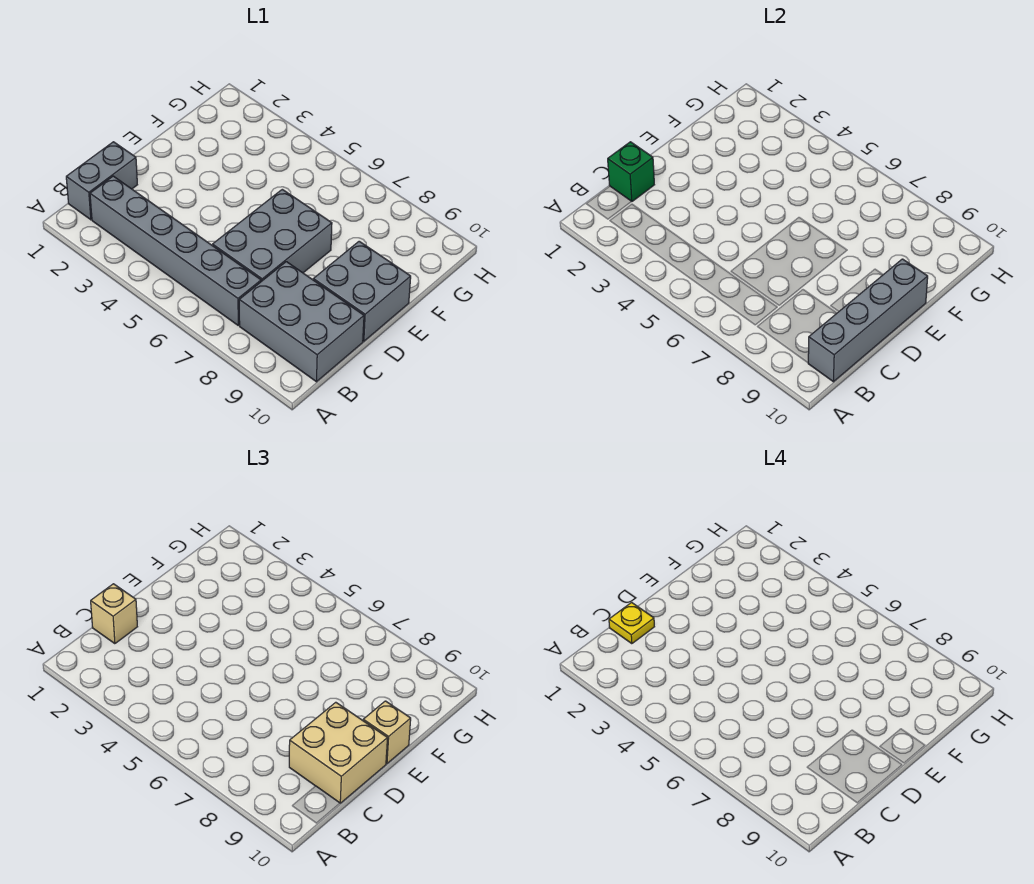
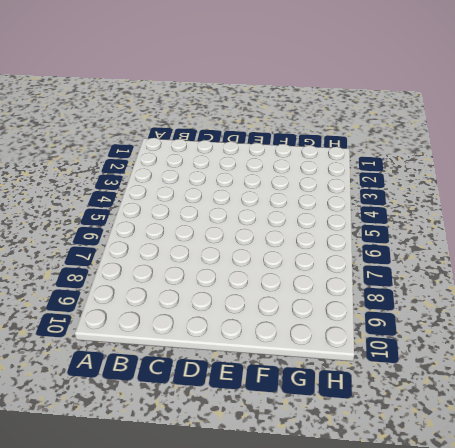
none -> grey 1x2 brick [66,142,137,220]
none -> grey 1x6 brick [90,176,261,325]

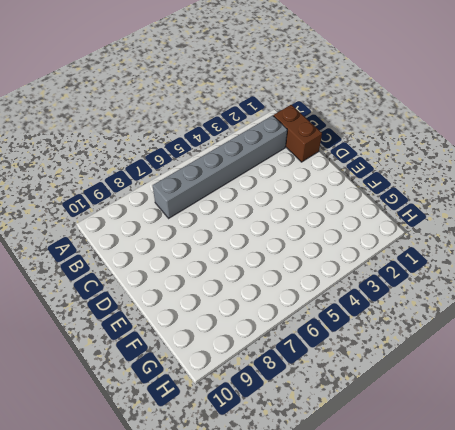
brown 1x2 brick [273,105,322,162] -> grey 1x2 brick [66,142,137,220]
none -> grey 2x3 brick [239,262,364,382]
none -> grey 2x3 brick [213,189,332,281]

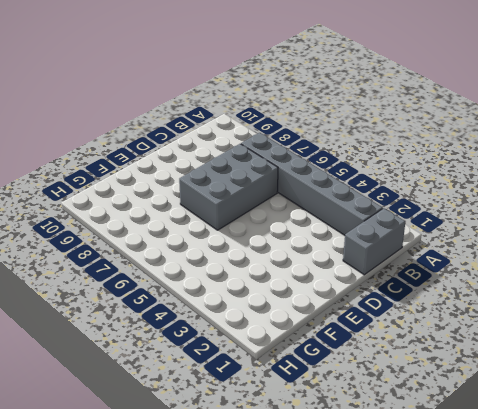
none -> grey 2x3 brick [239,262,364,382]
none -> grey 2x2 brick [313,241,411,341]

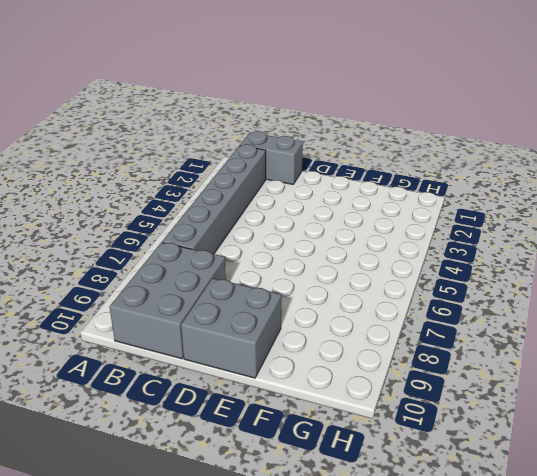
none -> grey 2x3 brick [213,189,332,281]
none -> grey 1x4 brick [808,259,928,382]

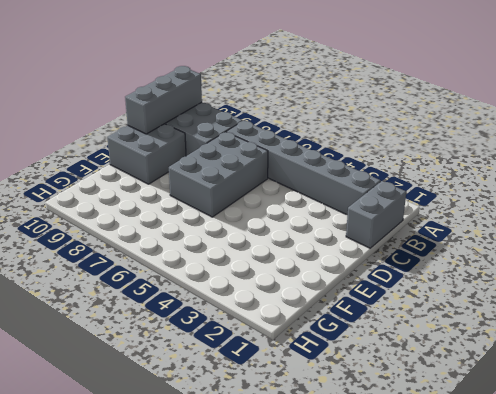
grey 1x3 brick [125,66,202,134] -> grey 1x4 brick [808,259,928,382]
none -> green 1x1 brick [608,142,654,202]
none -> tan 1x1 brick [91,584,137,644]

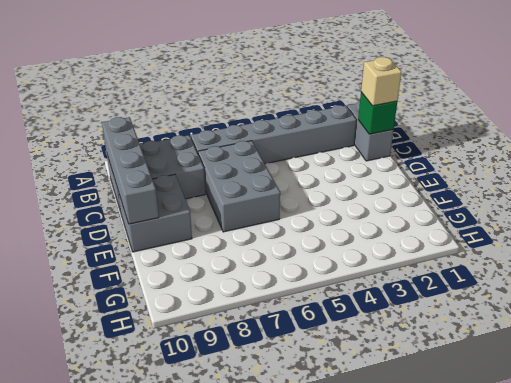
none -> tan 2x2 brick [289,702,387,803]
none -> tan 1x1 brick [363,701,411,764]

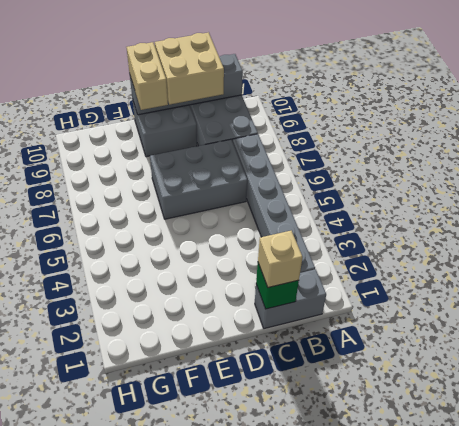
tan 1x2 brick [127,42,168,110] -> tan 1x1 brick [363,701,411,764]
none -> yellow 1x1 plate [609,602,654,644]

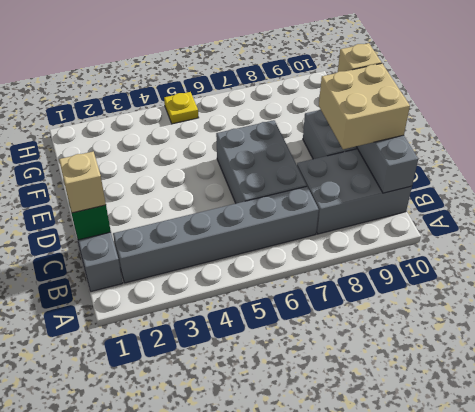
yellow 1x1 plate [164,92,199,124] -> yellow 1x1 plate moved to [609,602,654,644]

